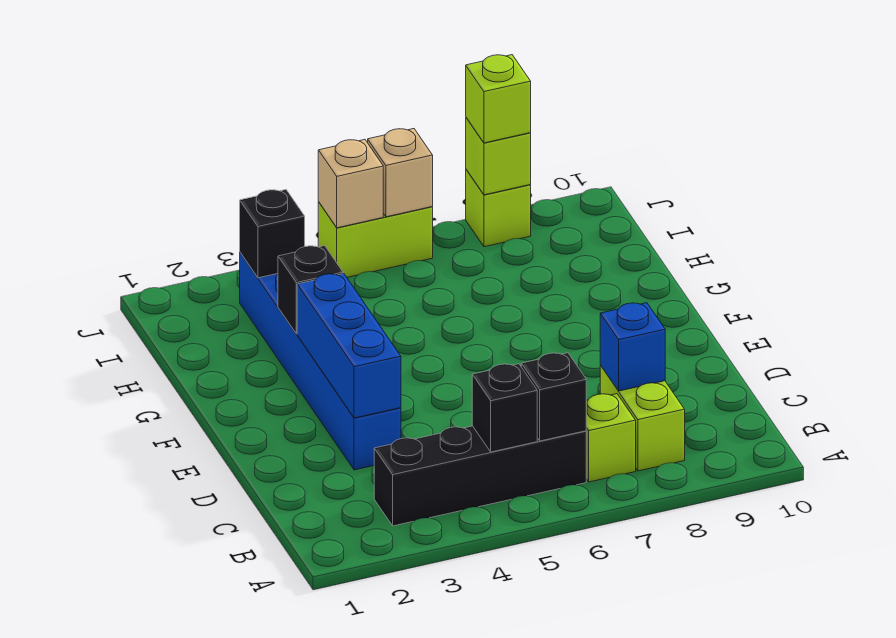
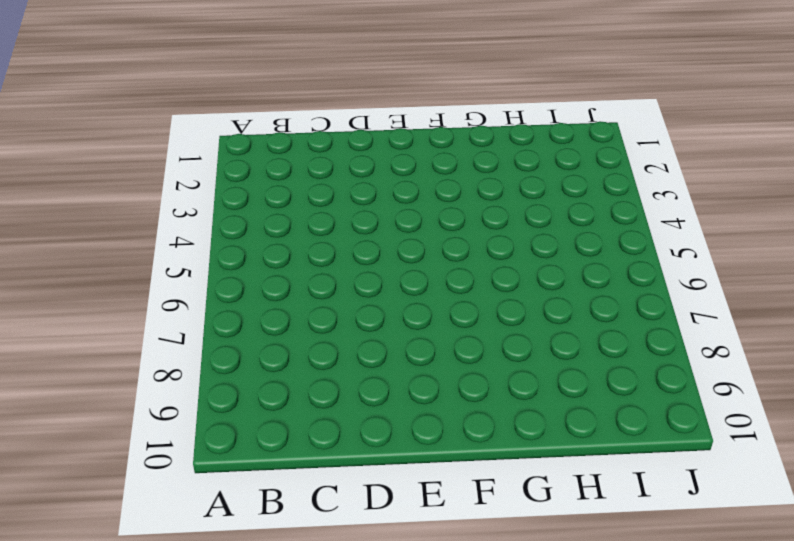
none -> black 1x4 brick [374,426,586,526]
none -> lime 1x1 brick [586,394,636,482]
none -> lime 1x2 brick [600,365,685,471]

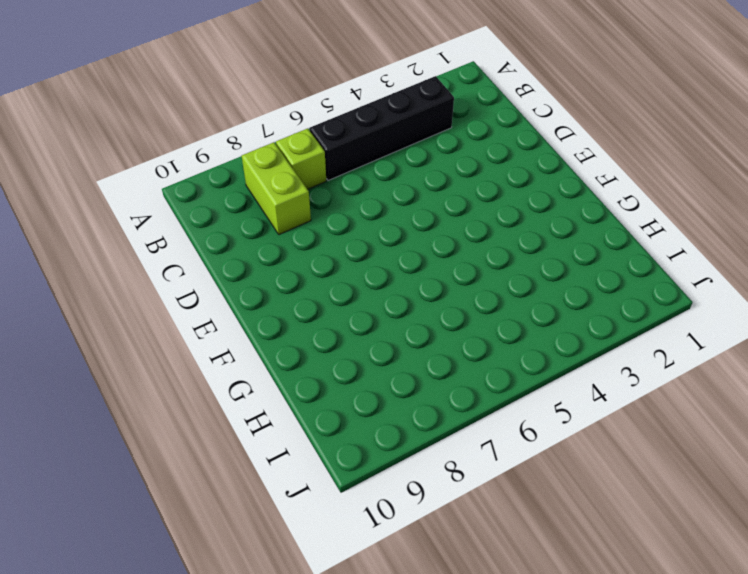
none -> blue 1x6 brick [240,253,401,470]
none -> lime 1x2 brick [318,202,433,277]
none -> lime 1x1 brick [466,170,531,247]

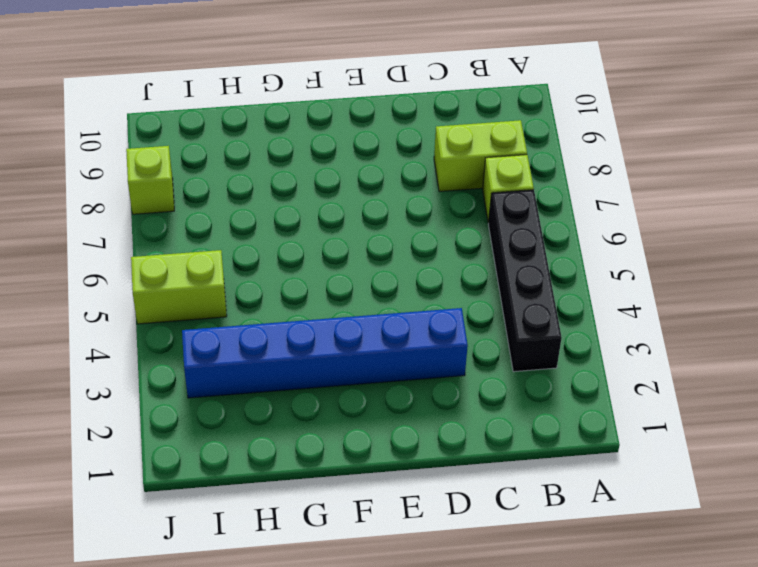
lime 1x2 brick [131,250,227,324] -> lime 1x2 brick turned to [318,202,433,277]
none -> black 1x1 brick [472,364,537,452]
none -> black 1x1 brick [521,353,586,441]
none -> blue 1x1 brick [600,303,665,391]

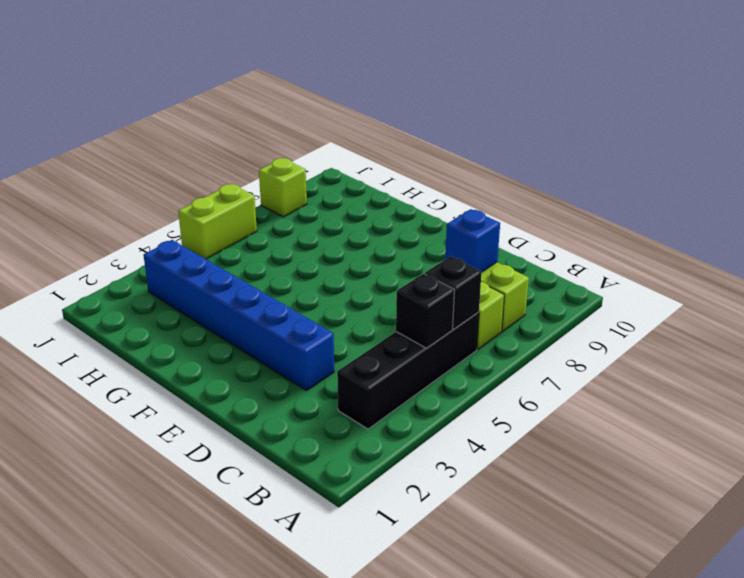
none -> blue 1x3 brick [297,274,401,418]
none -> black 1x1 brick [278,246,343,334]
none -> black 1x1 brick [240,190,305,278]

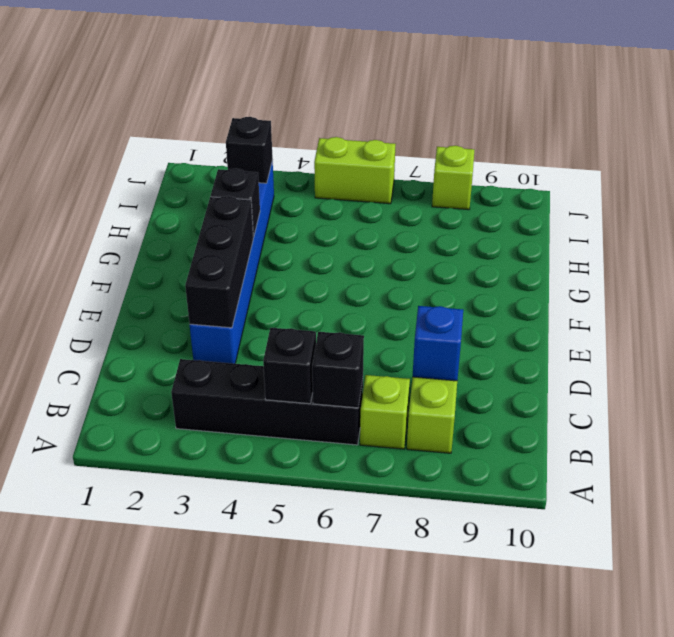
black 1x3 brick [185,196,253,328] -> blue 1x3 brick [297,274,401,418]
none -> tan 1x1 brick [318,140,383,228]
none -> tan 1x1 brick [368,129,433,217]
none -> lime 1x1 brick [466,118,531,195]

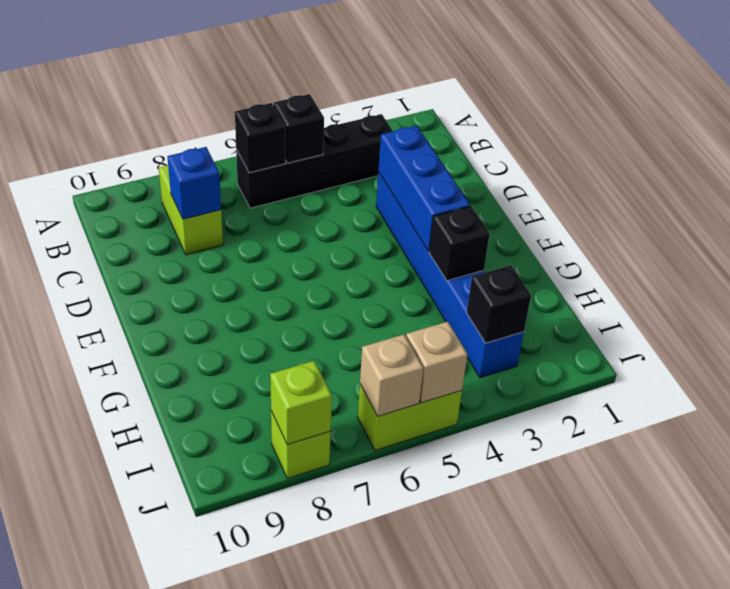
none -> lime 1x1 brick [586,394,636,482]
none -> lime 1x1 brick [466,55,531,143]

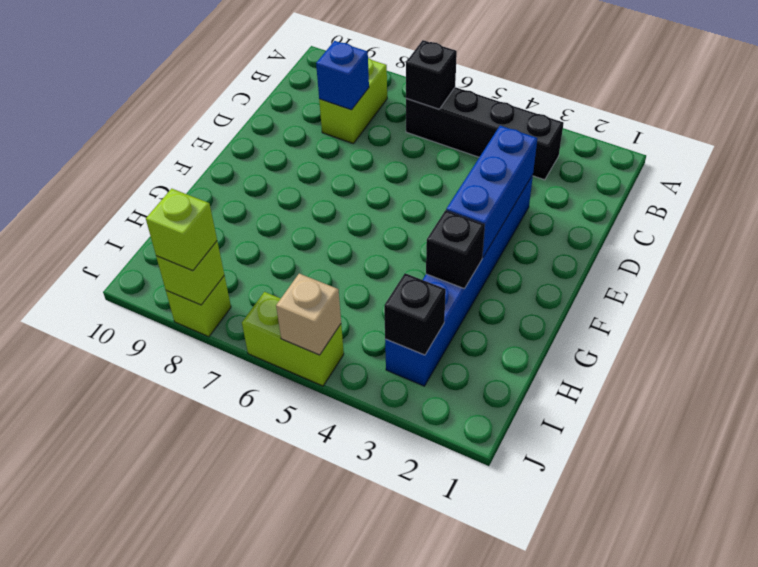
none -> lime 1x1 brick [586,394,636,482]
none -> black 1x1 brick [472,364,537,452]
none -> tan 1x1 brick [368,129,433,217]

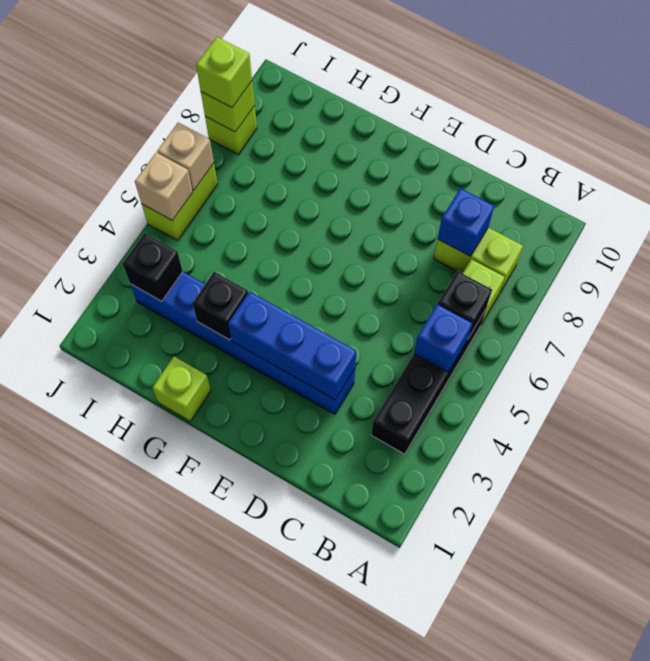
blue 1x1 brick [414,304,472,372] -> black 1x1 brick [472,364,537,452]
lime 1x1 brick [152,356,211,421] -> none

